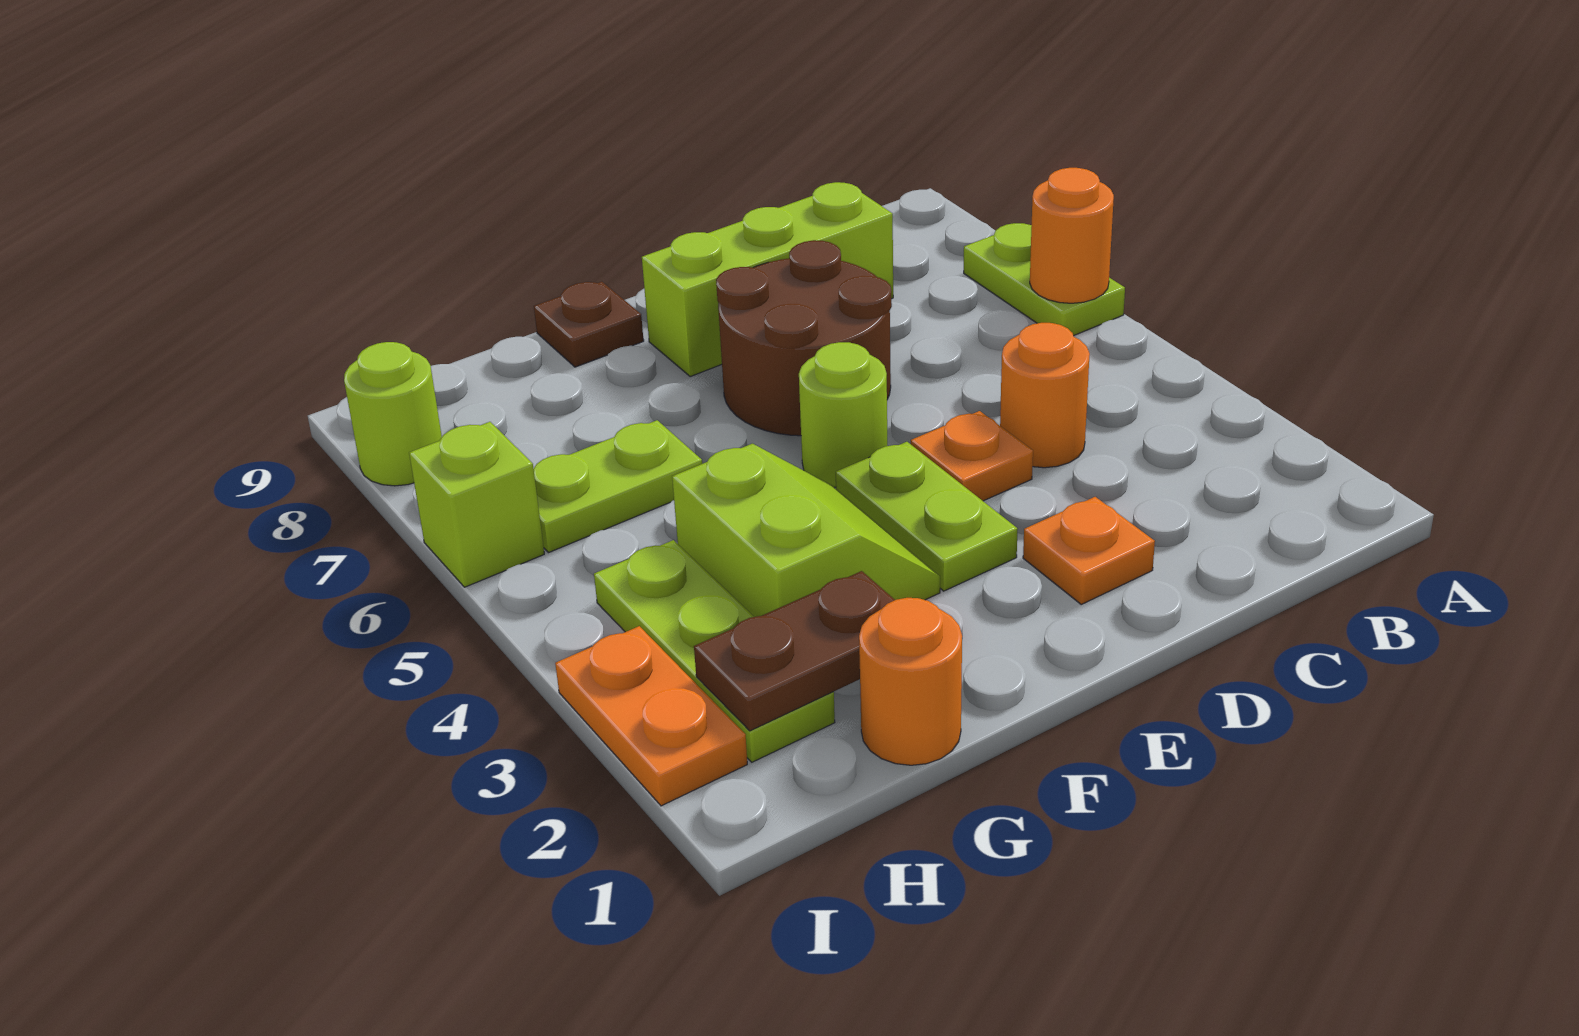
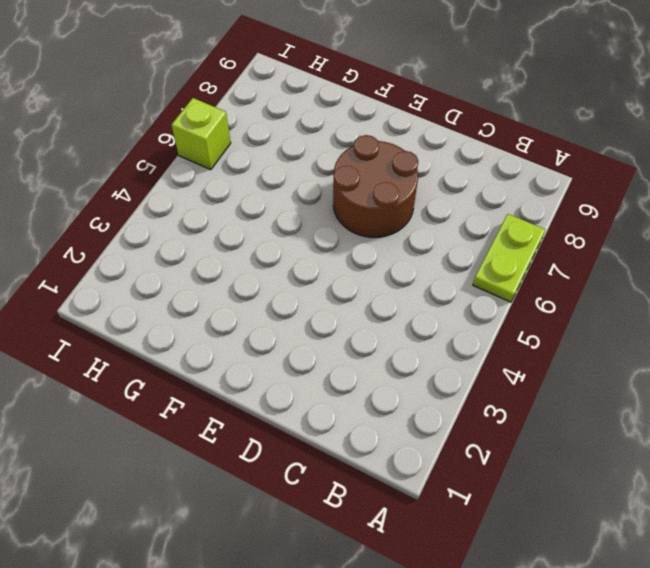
none -> orange 1x1 round brick [1000,323,1090,468]
none -> lime 1x3 brick [642,182,893,377]
none -> orange 1x1 plate [1023,497,1155,604]

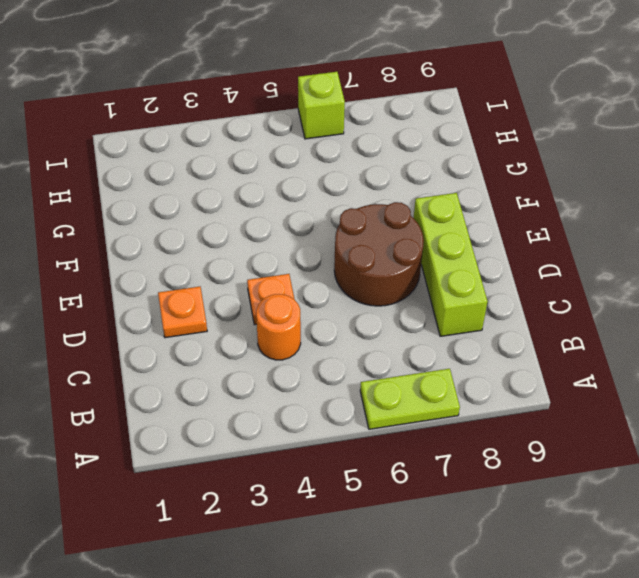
none -> lime 1x2 plate [836,442,1018,591]
none -> lime 1x1 round brick [799,342,887,487]
none -> lime 2x2 slope [672,444,940,617]

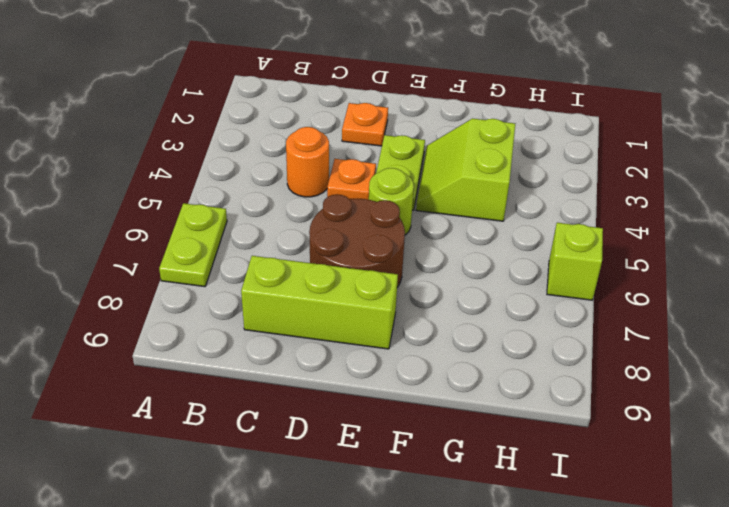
none -> brown 1x1 plate [534,281,644,367]
none -> orange 1x1 round brick [859,598,962,765]
none -> lime 1x2 plate [534,420,702,553]

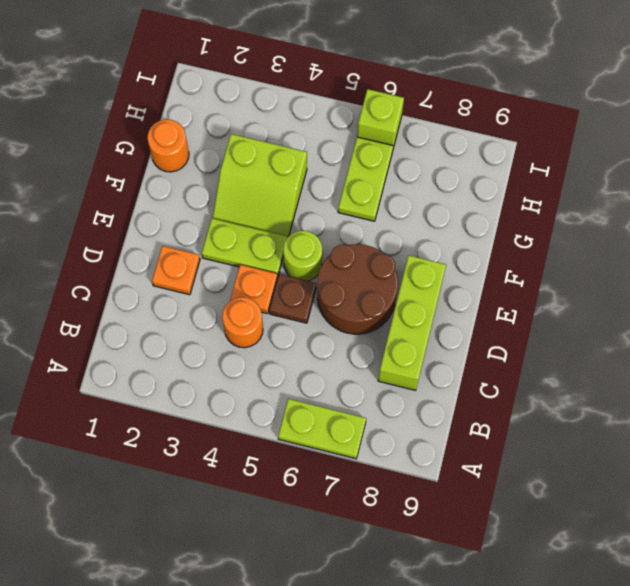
brown 1x1 plate [269,274,316,323] -> brown 1x1 plate moved to [534,281,644,367]
none -> lime 1x3 plate [594,540,835,762]
none -> orange 1x2 plate [555,626,747,806]
none -> lime 1x1 round brick [344,342,442,486]

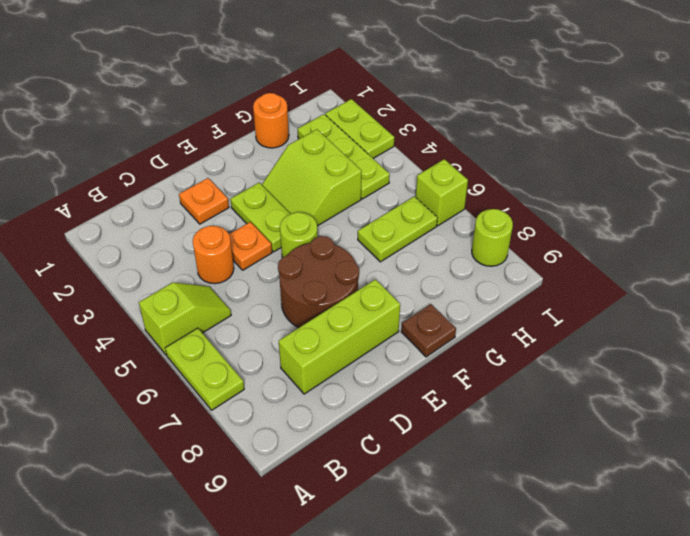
lime 1x2 slope [139,283,231,355] -> none
lime 1x2 plate [325,99,394,158] -> orange 1x2 plate [555,626,747,806]
none -> orange 1x1 round brick [1030,168,1114,303]
none -> brown 1x2 plate [694,571,895,731]

